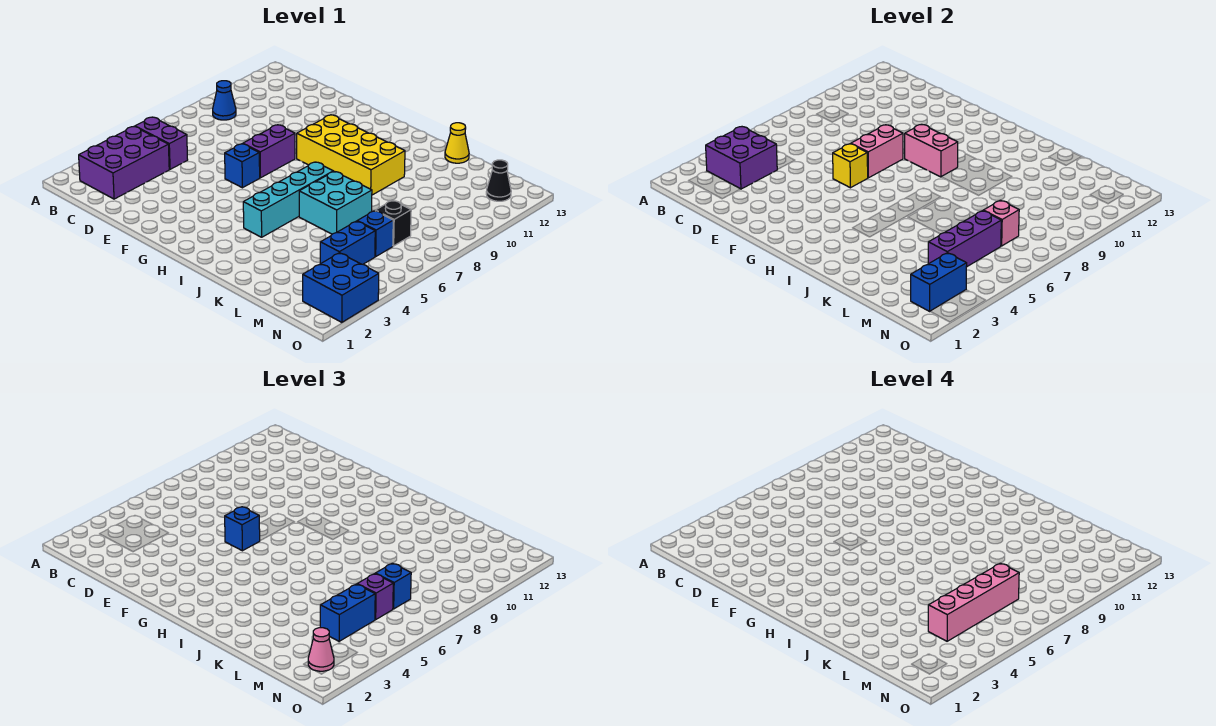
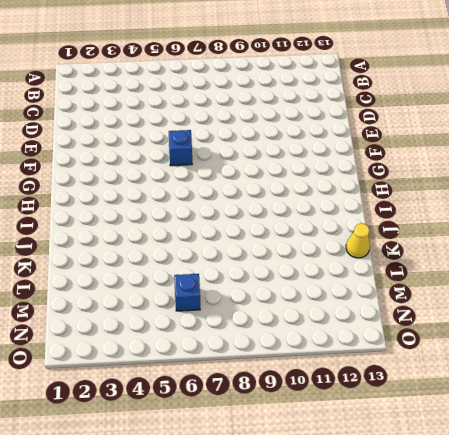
none -> purple 2x3 brick [79,127,169,199]
none -> purple 1x2 brick [135,117,188,169]
none -> blue 1x1 cone [213,81,236,120]

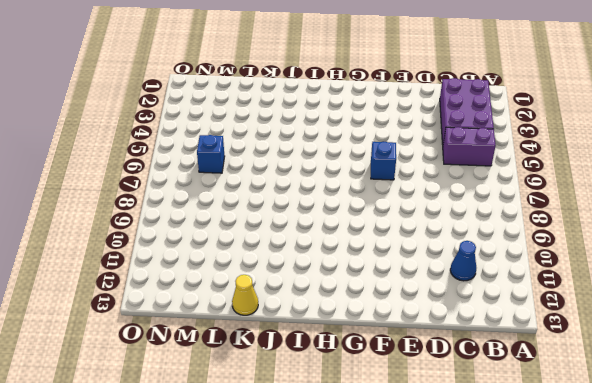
blue 1x1 cone [450,241,476,281] -> blue 1x1 cone moved to [213,81,236,120]
none -> purple 1x2 brick [243,125,295,178]
none -> yellow 2x4 brick [297,115,405,195]
none -> cyan 1x4 brick [243,162,333,237]

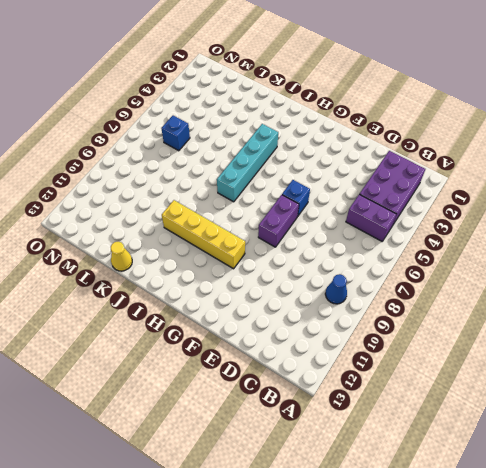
yellow 1x4 brick [162,200,245,269] -> yellow 2x4 brick [297,115,405,195]
none -> cyan 2x2 brick [299,171,372,234]
none -> blue 1x2 brick [320,221,375,264]
none -> black 1x1 brick [375,200,411,246]

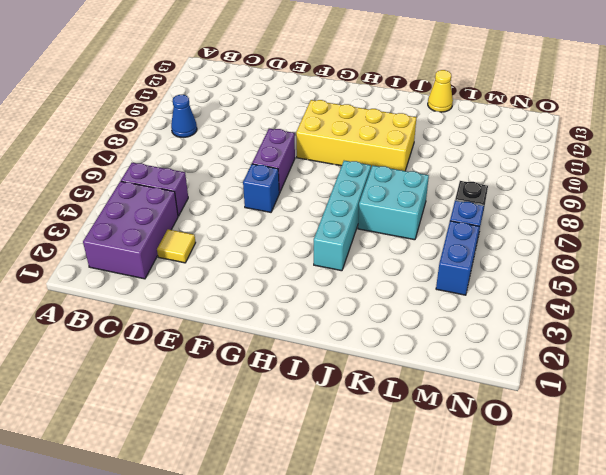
yellow 1x1 tile [157,229,196,263] -> none
none -> blue 2x2 brick [303,253,379,322]
none -> black 1x1 cone [486,160,511,201]
none -> purple 2x2 brick [706,127,777,189]

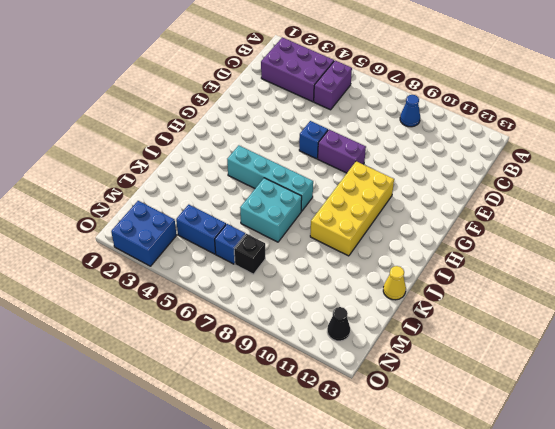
none -> purple 2x2 brick [706,127,777,189]
none -> yellow 1x1 brick [833,144,868,188]
none -> pink 1x2 brick [851,125,903,178]

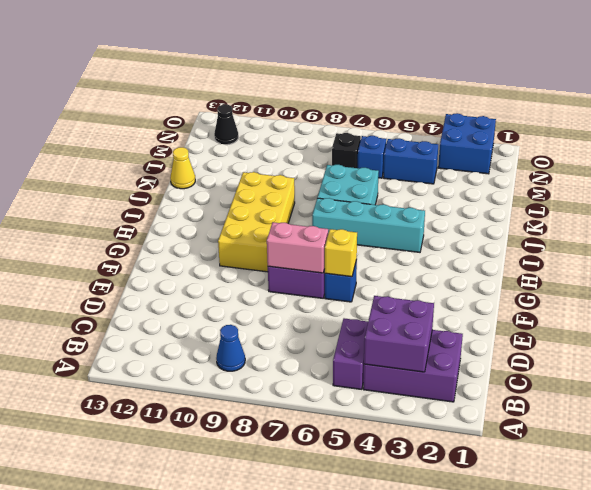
none -> pink 1x2 brick [905,124,958,177]
none -> purple 1x3 brick [928,211,1001,267]
none -> pink 1x1 brick [983,200,1019,246]

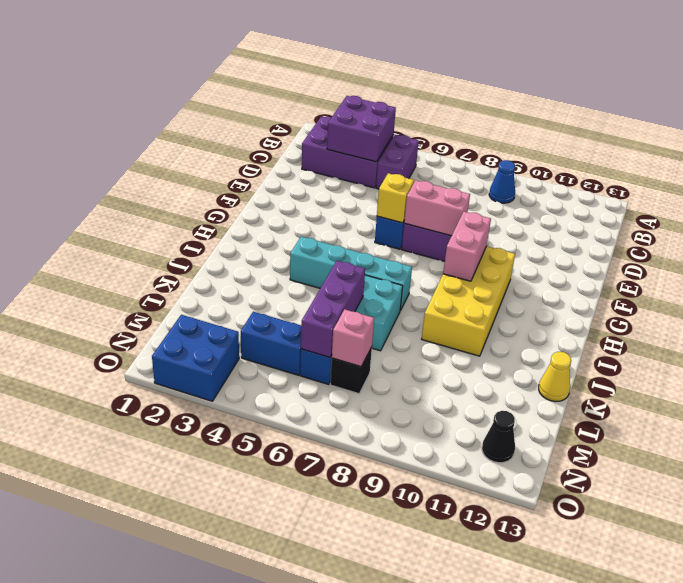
purple 1x3 brick [301,261,365,357] -> purple 1x3 brick turned to [928,211,1001,267]
none -> blue 1x2 brick [911,253,967,311]
none -> blue 1x1 brick [225,507,260,551]
none -> blue 1x2 brick [320,584,375,641]

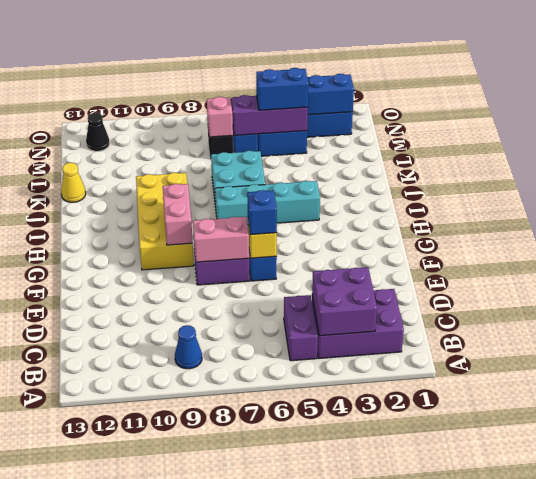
none -> purple 1x1 brick [357,574,393,620]
none -> blue 1x1 brick [375,563,411,609]
none -> pink 1x1 cone [308,628,334,671]

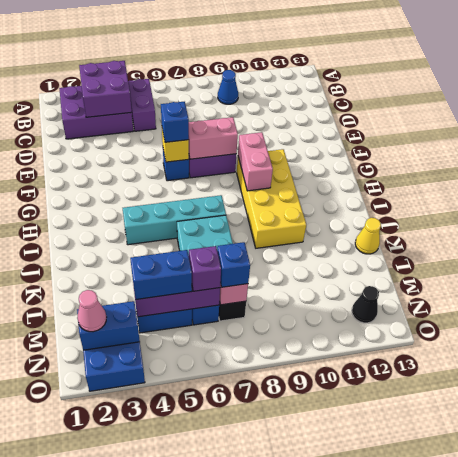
none -> pink 1x4 brick [928,563,1019,641]

